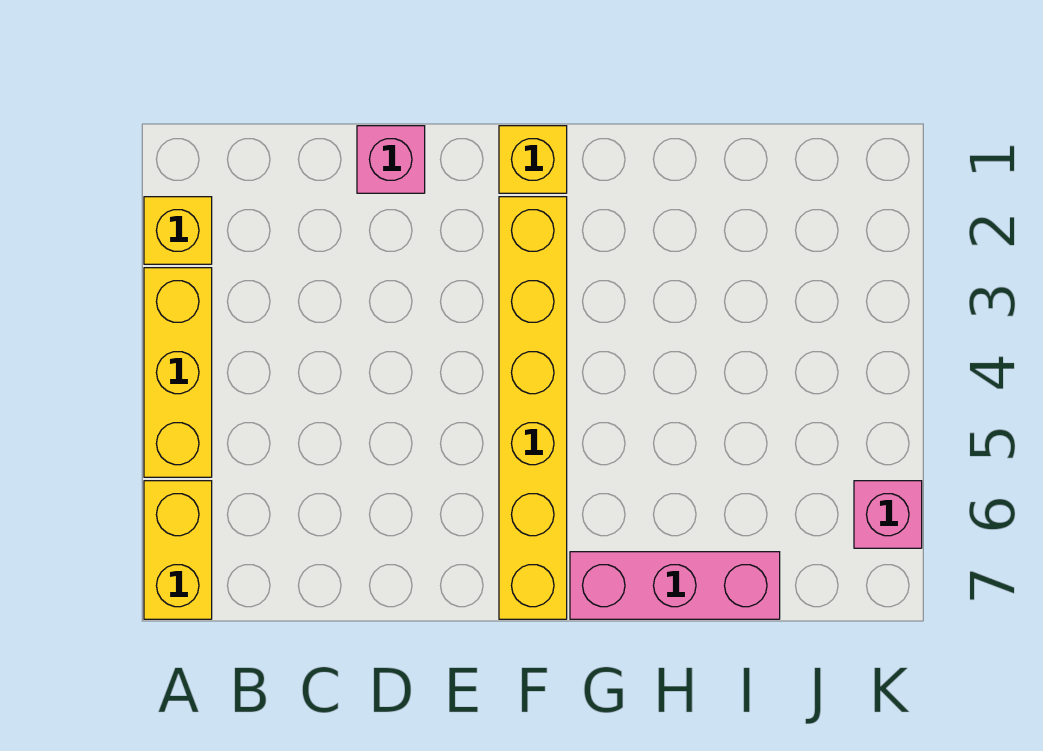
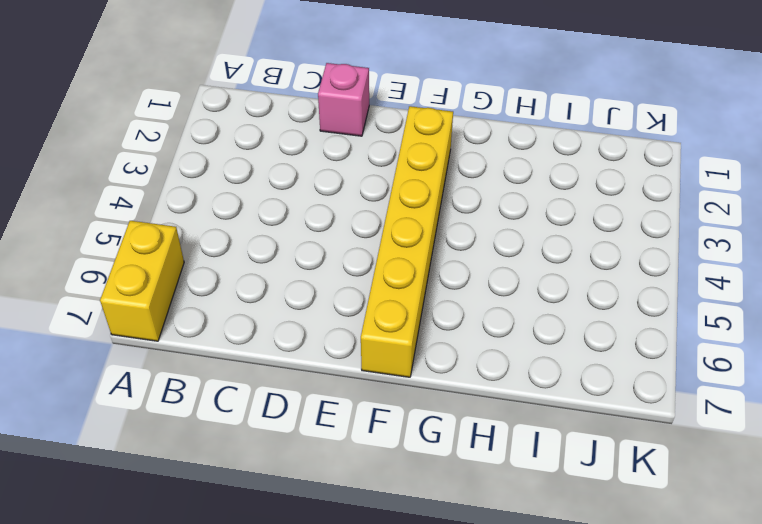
none -> yellow 1x1 brick [144,197,212,264]
none -> yellow 1x3 brick [144,268,212,477]

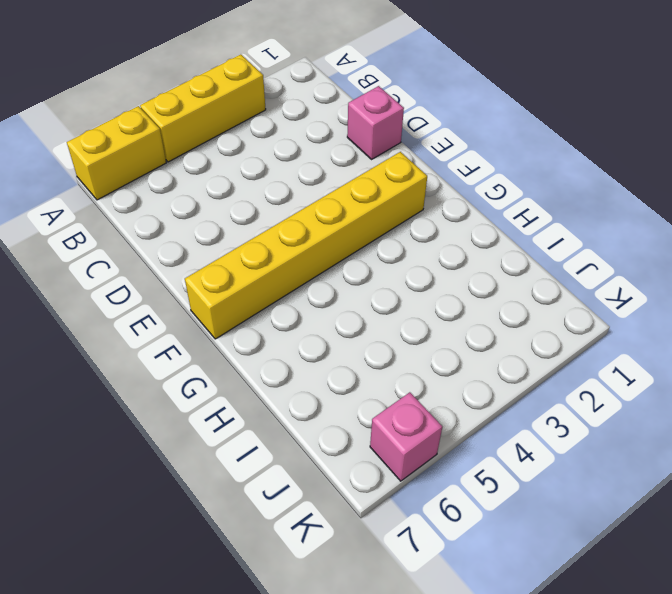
none -> yellow 1x1 brick [144,197,212,264]
none -> yellow 1x1 brick [499,126,567,193]

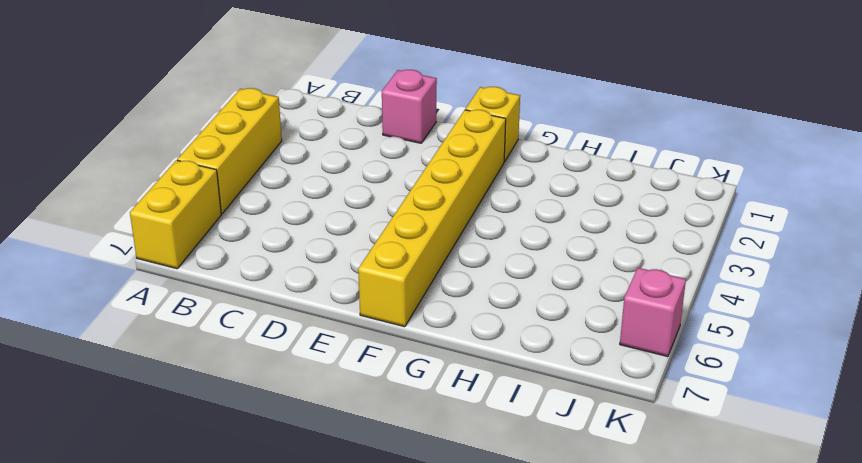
none -> yellow 1x1 brick [144,197,212,264]
none -> pink 1x3 brick [570,552,780,619]

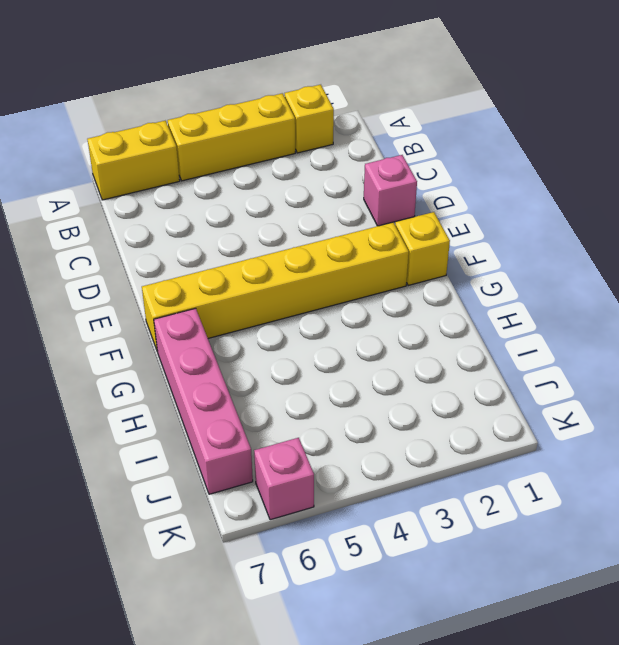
pink 1x4 brick [154,308,253,494] -> pink 1x3 brick [570,552,780,619]

